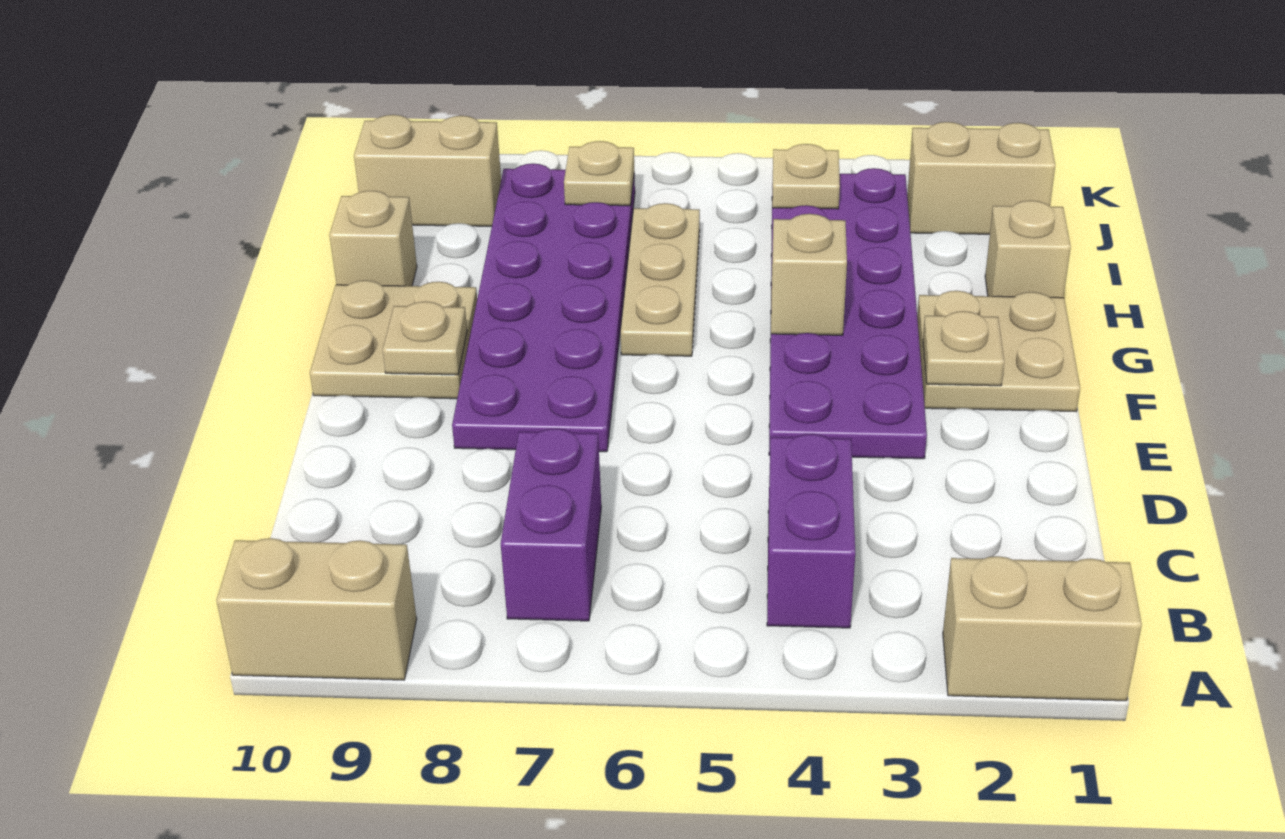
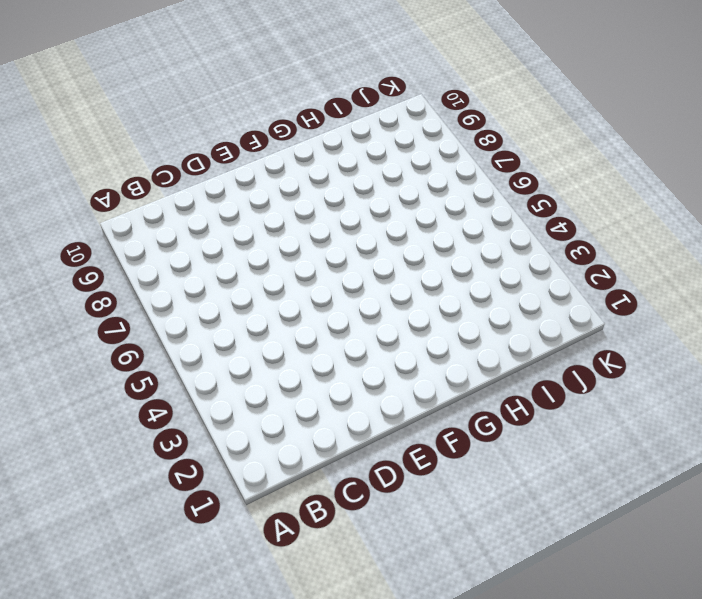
none -> tan 1x2 brick [943,556,1142,701]
none -> tan 1x2 brick [216,538,417,680]
none -> purple 1x2 brick [767,434,855,628]

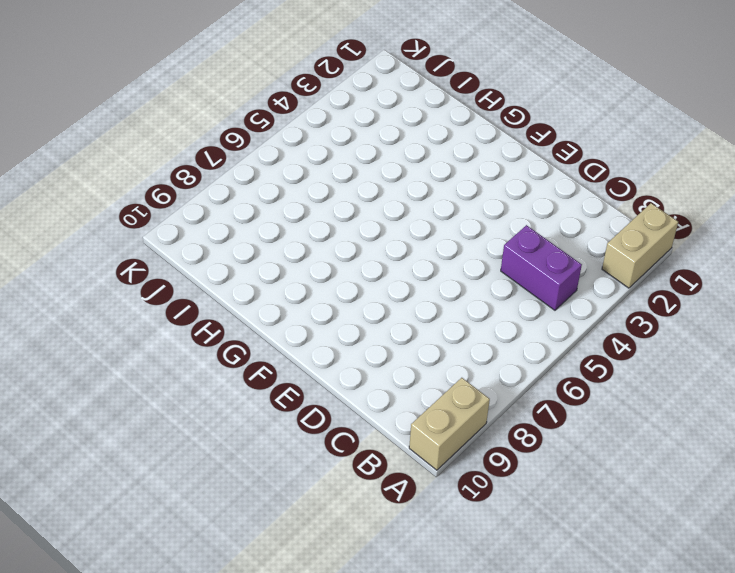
none -> purple 1x2 brick [501,428,601,621]
none -> purple 2x6 plate [769,168,927,459]
none -> purple 2x6 plate [452,163,635,452]

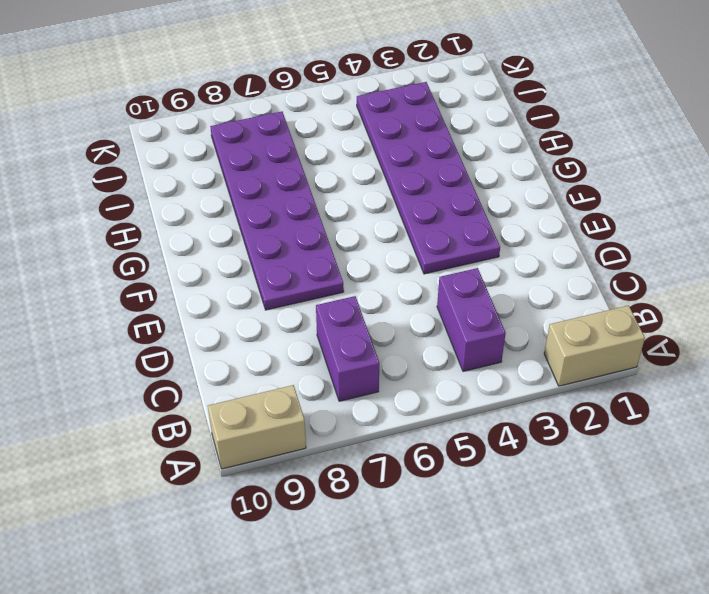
none -> tan 2x2 plate [917,291,1080,411]
none -> tan 2x2 plate [310,280,477,399]
none -> tan 1x3 plate [620,203,700,356]

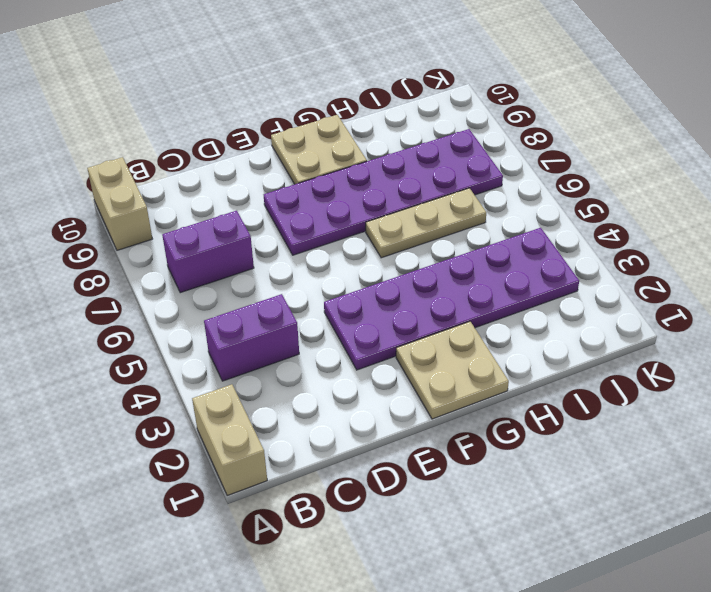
none -> tan 1x1 brick [985,200,1071,298]
none -> tan 1x1 brick [329,191,417,286]
none -> tan 1x2 brick [907,122,1055,234]

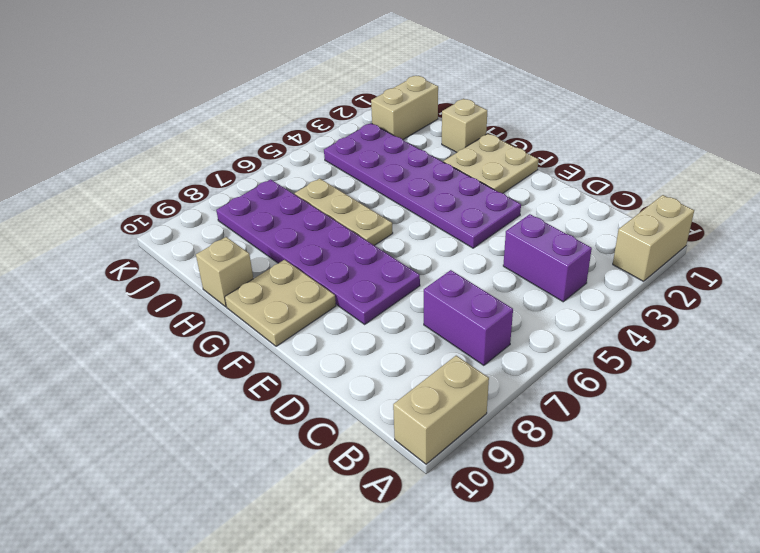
none -> tan 1x2 brick [354,115,501,226]
none -> tan 1x1 plate [923,311,1004,386]
none -> tan 1x1 plate [383,302,467,375]

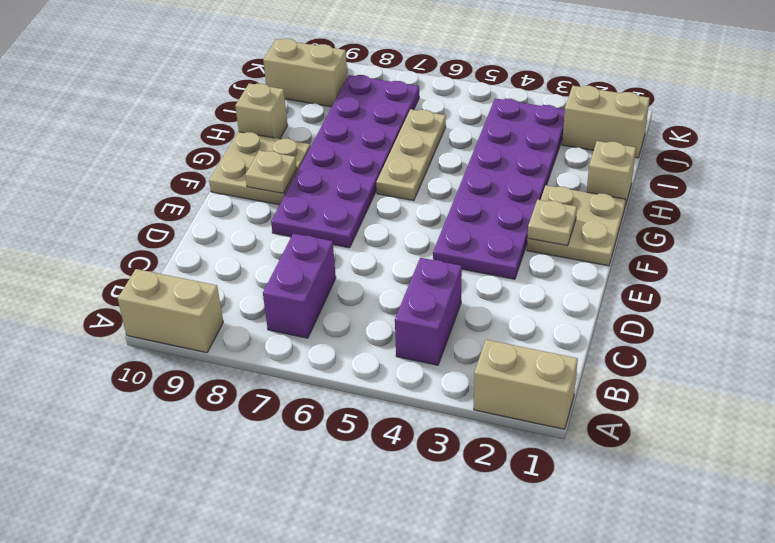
none -> tan 1x1 brick [771,214,847,335]
none -> tan 1x1 plate [772,144,840,209]
none -> tan 1x1 plate [564,141,634,206]

